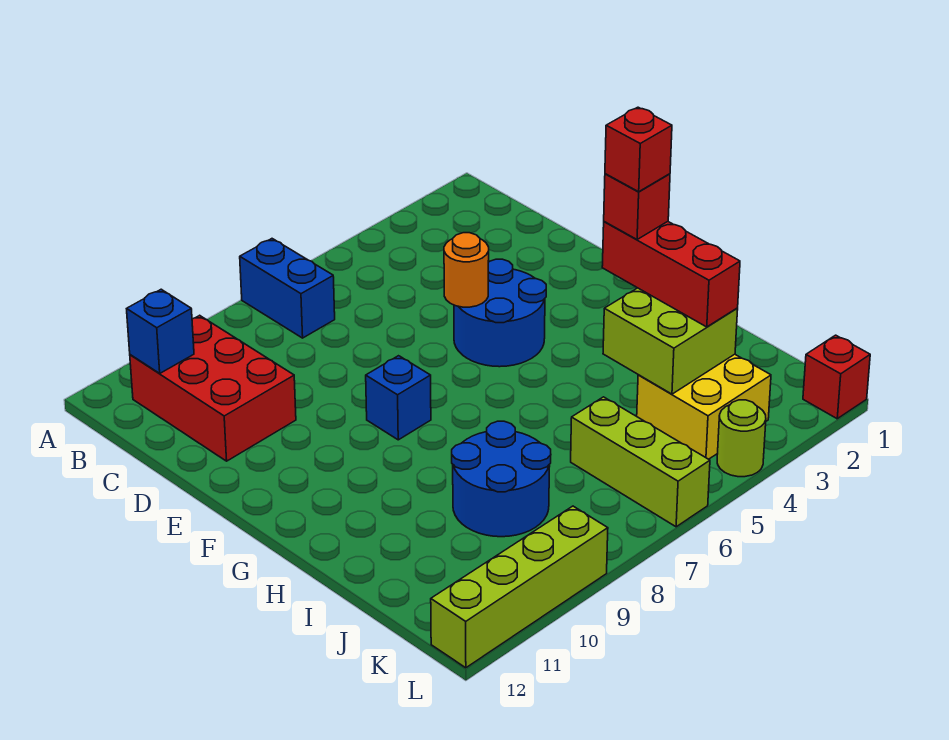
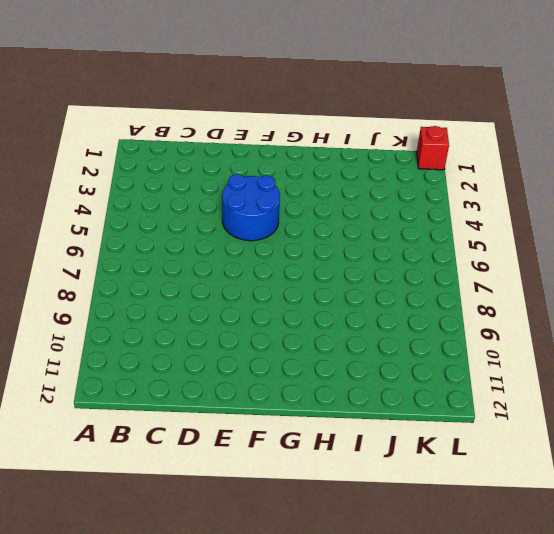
none -> blue 1x2 brick [240,239,335,338]
none -> red 2x3 brick [130,315,296,461]
none -> blue 1x1 brick [366,356,431,440]

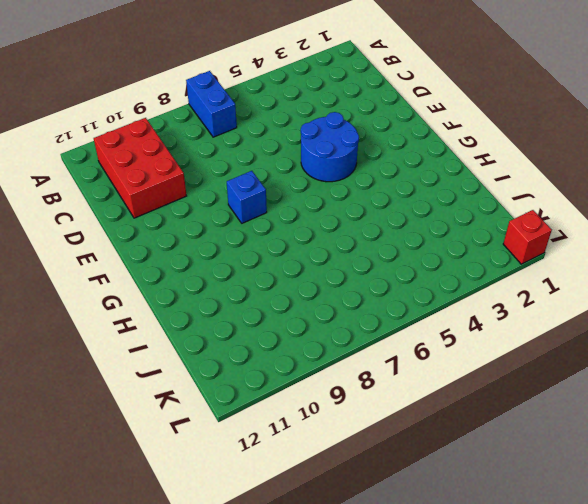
none -> blue 2x2 round brick [452,421,551,537]
none -> yellow 2x2 brick [637,354,771,459]
none -> lime 1x3 brick [571,397,710,527]

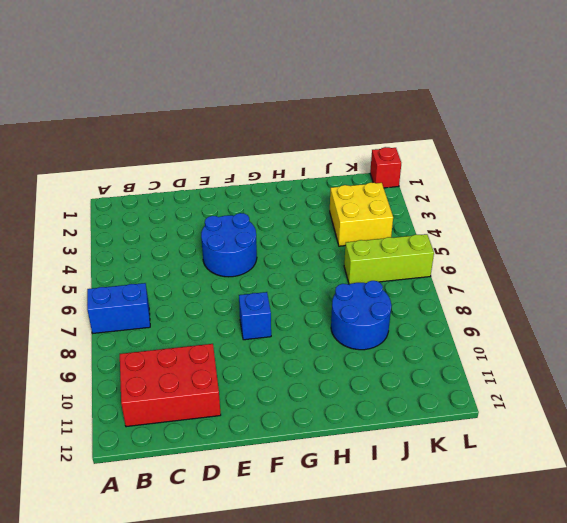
none -> lime 1x1 round brick [717,400,766,477]
none -> lime 1x4 brick [431,506,608,668]
none -> blue 1x1 brick [127,289,194,374]

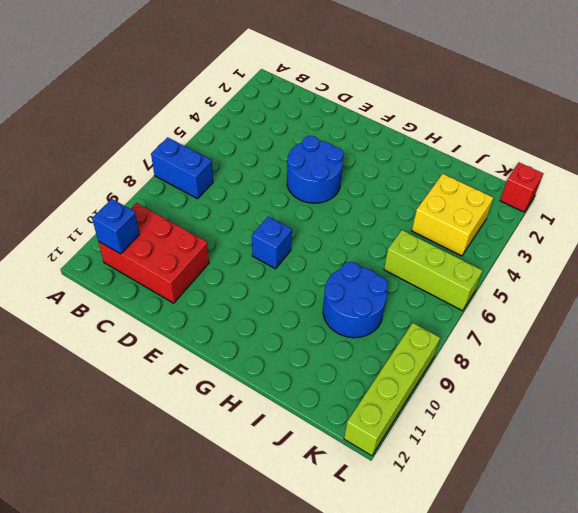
none -> lime 1x1 round brick [717,400,766,477]
none -> orange 1x1 round brick [444,233,489,307]
none -> lime 2x2 brick [603,288,738,394]

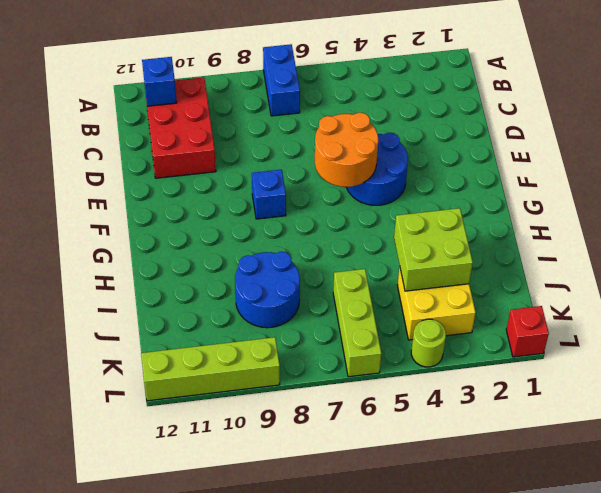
orange 2x2 round brick [315,113,378,187] -> orange 1x1 round brick [444,233,489,307]
none -> red 1x3 brick [602,222,740,327]
none -> red 1x1 brick [604,174,670,240]
none -> red 1x1 brick [605,107,672,192]

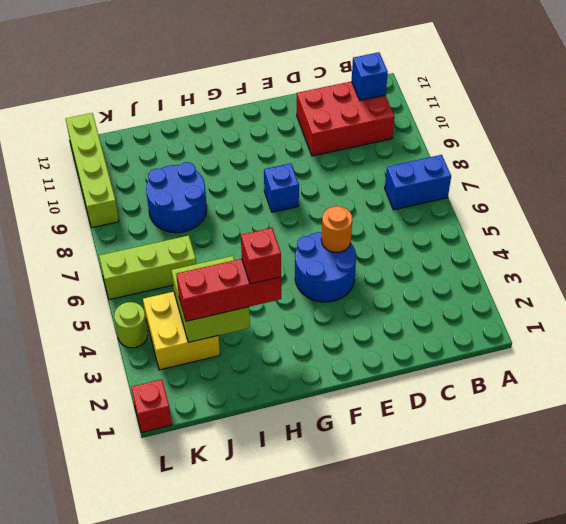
none -> red 1x1 brick [605,107,672,192]

